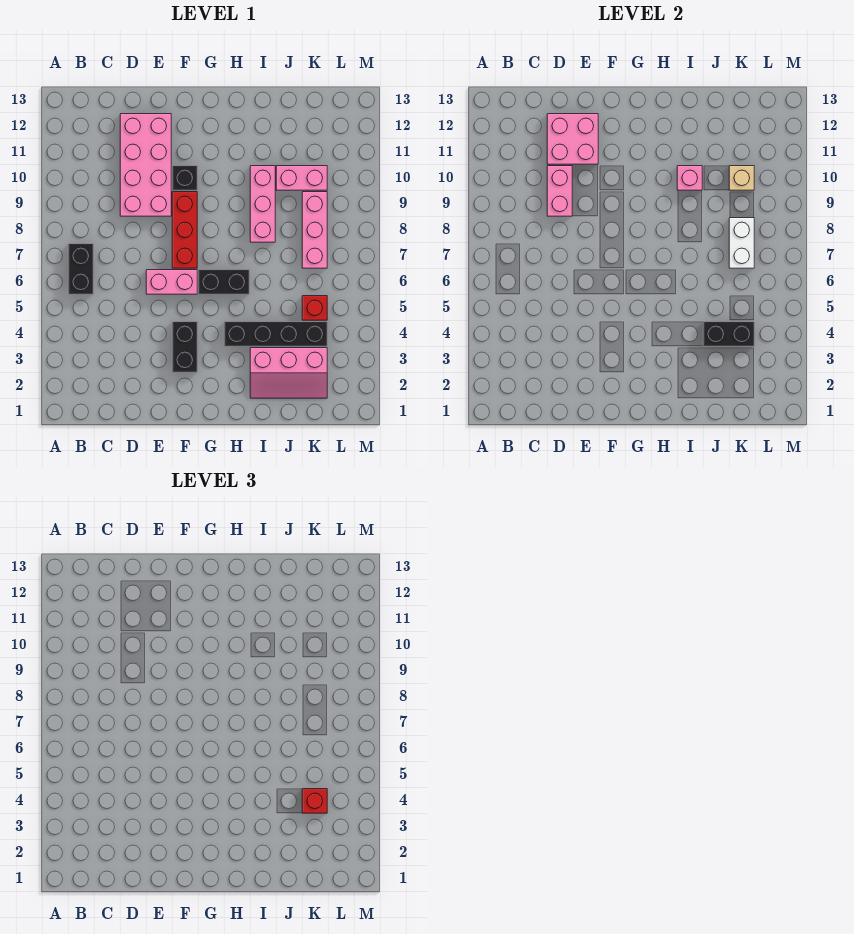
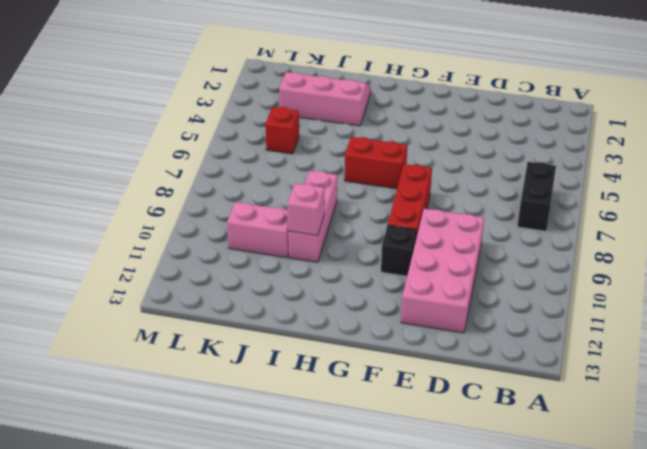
red 1x2 brick [345,137,407,189] -> black 1x2 brick [198,270,249,294]
none -> pink 1x2 brick [146,270,197,294]
none -> black 1x2 brick [172,322,197,372]
none -> black 1x4 brick [224,322,327,346]

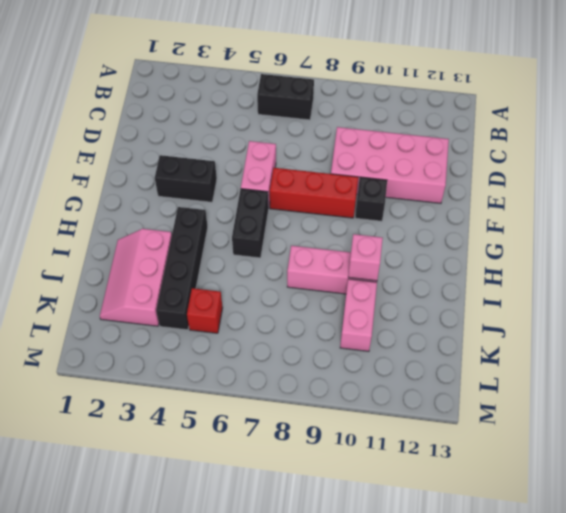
none -> pink 1x3 brick [302,192,327,268]
none -> pink 1x2 brick [547,166,572,216]
none -> pink 2x2 brick [547,114,598,164]

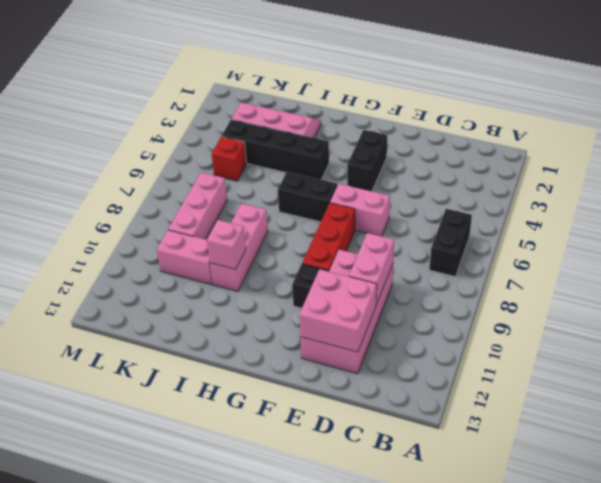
none -> black 1x2 brick [703,322,754,346]
none -> white 1x2 brick [729,218,754,268]
none -> tan 1x1 brick [729,166,754,190]

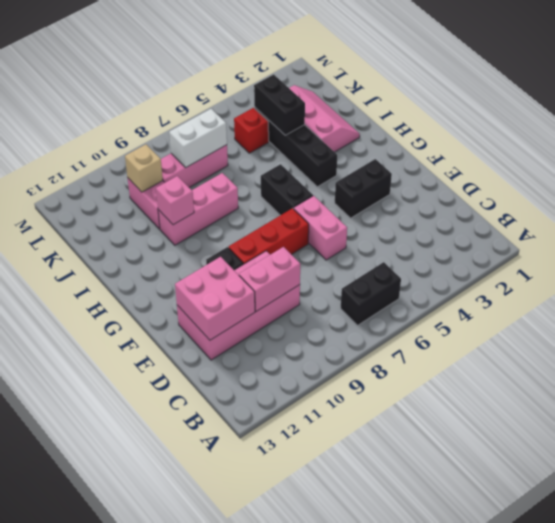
none -> red 1x1 brick [302,789,327,813]

